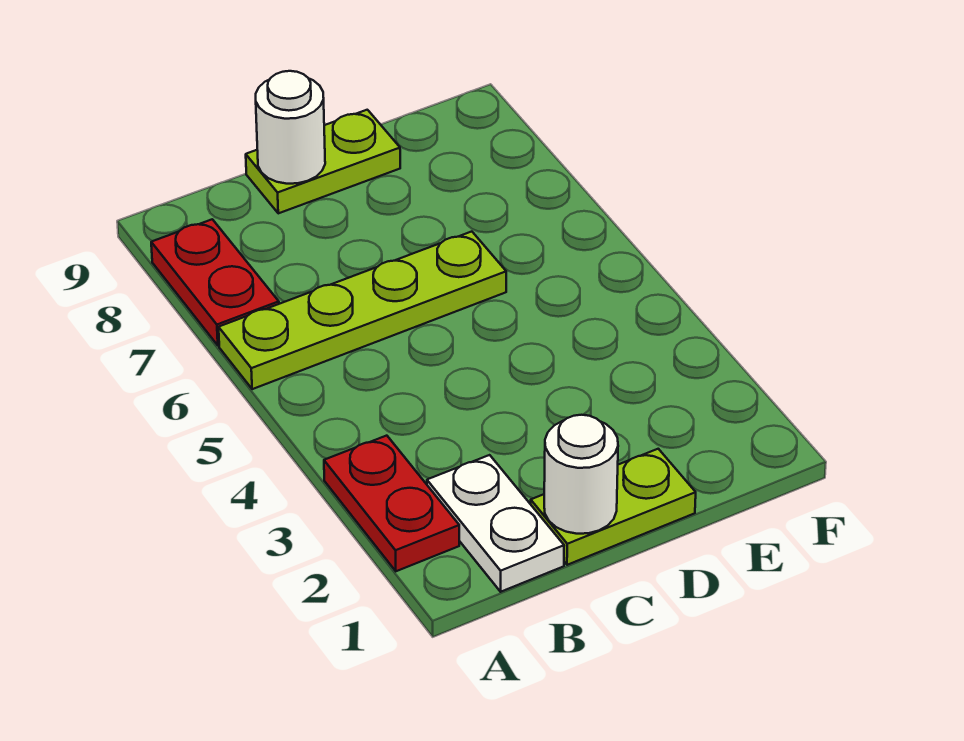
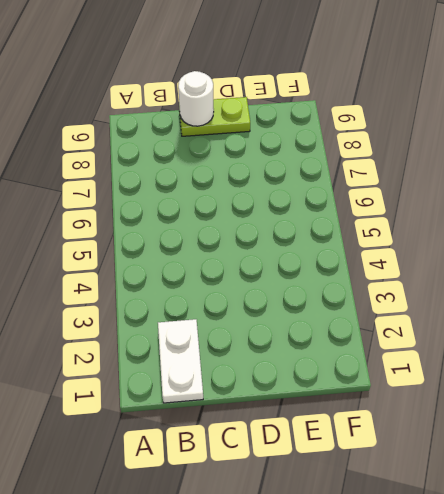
none -> red 1x2 plate [324,436,459,571]
none -> lime 1x4 plate [219,232,506,389]

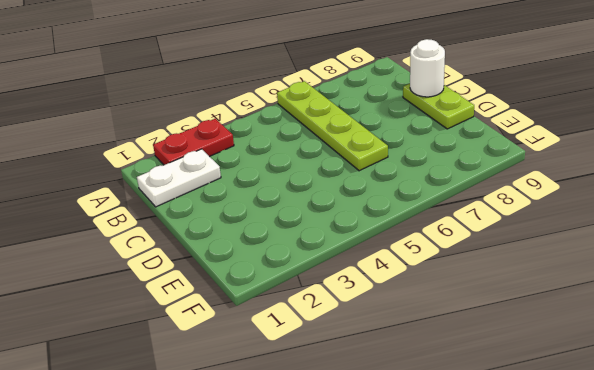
none -> red 1x2 plate [151,219,279,345]
none -> lime 1x2 plate [531,449,696,565]

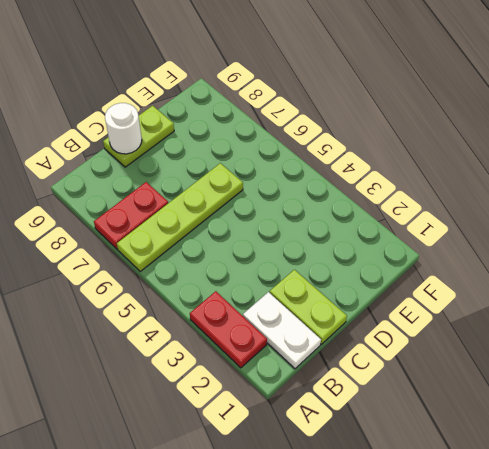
red 1x2 plate [94,182,168,249] -> red 1x2 plate turned to [151,219,279,345]
lime 1x2 plate [270,270,347,344] -> lime 1x2 plate turned to [531,449,696,565]
none -> white 1x1 round brick [544,415,618,534]

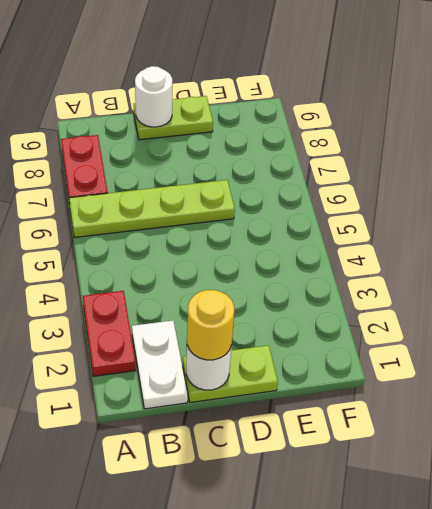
yellow 1x1 round brick [187,290,234,360] -> none

